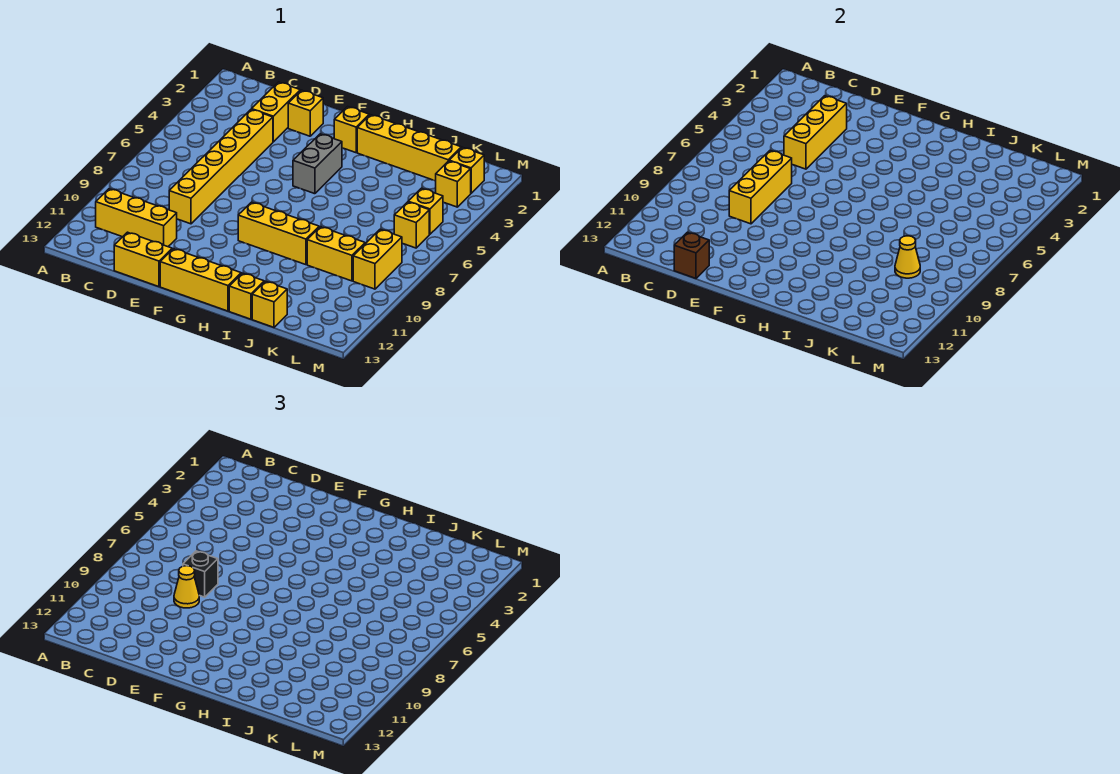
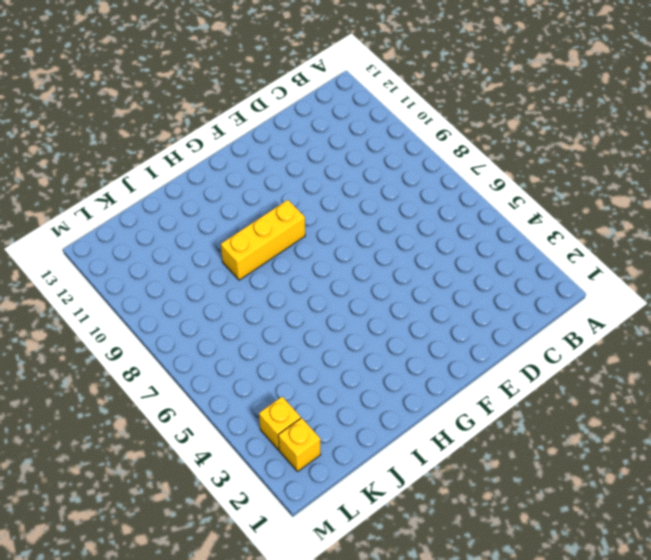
none -> yellow 1x3 brick [96,189,177,247]
none -> yellow 1x2 brick [252,82,300,142]
none -> yellow 1x6 brick [169,109,273,224]

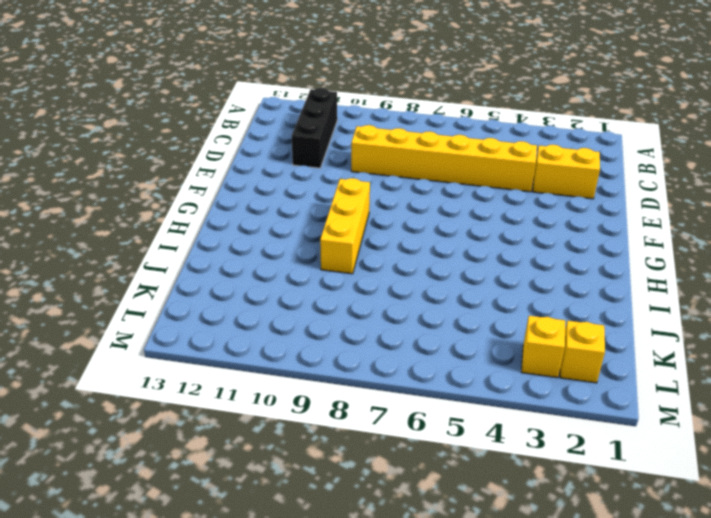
black 1x3 brick [292,88,337,168] -> yellow 1x3 brick [96,189,177,247]
none -> yellow 1x2 brick [114,232,172,287]
none -> yellow 1x1 brick [288,90,323,136]
none -> yellow 1x3 brick [160,249,241,311]

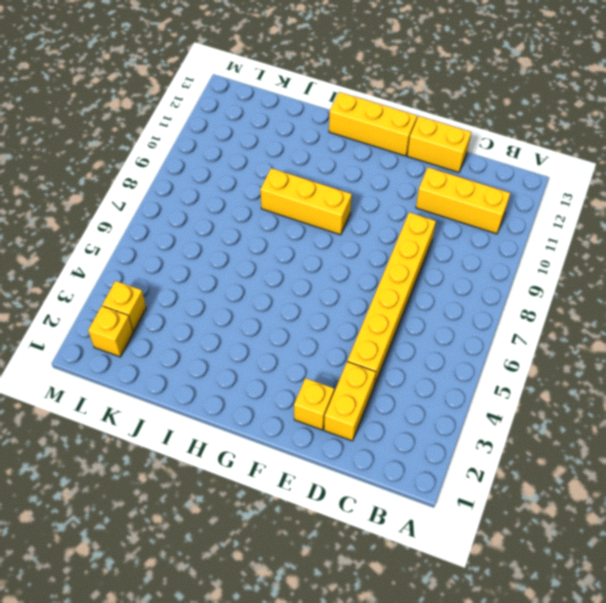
none -> yellow 1x1 brick [334,107,369,153]
none -> grey 1x2 brick [293,134,342,194]
none -> yellow 1x4 brick [357,115,461,181]

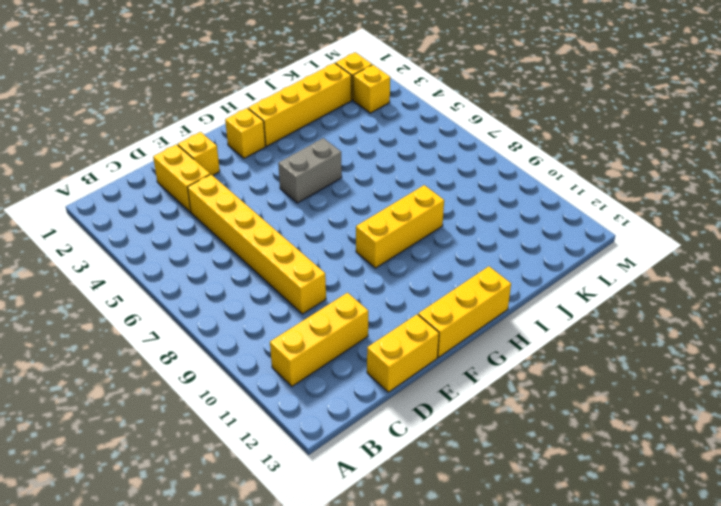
grey 1x2 brick [278,138,342,203] -> grey 1x2 brick turned to [293,134,342,194]
none -> yellow 1x1 brick [229,273,264,319]
none -> yellow 1x2 brick [307,227,365,281]
none -> yellow 1x1 brick [252,281,287,327]

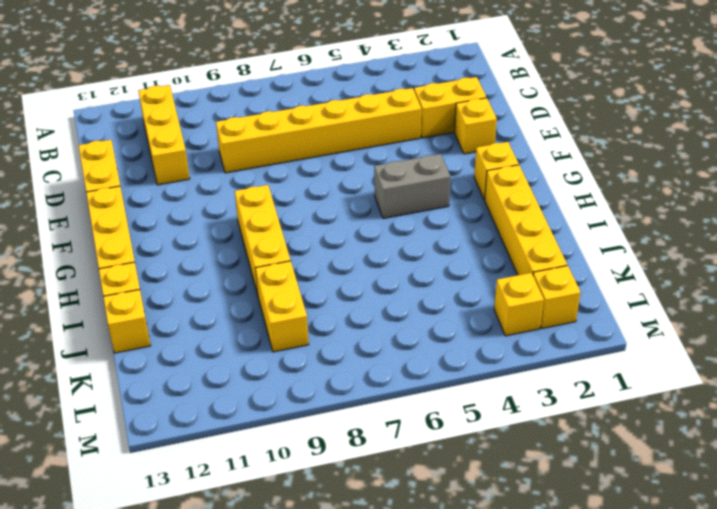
none -> yellow 1x1 brick [408,188,443,234]
none -> yellow 1x1 brick [394,202,429,248]
none -> yellow 1x2 brick [353,229,402,289]

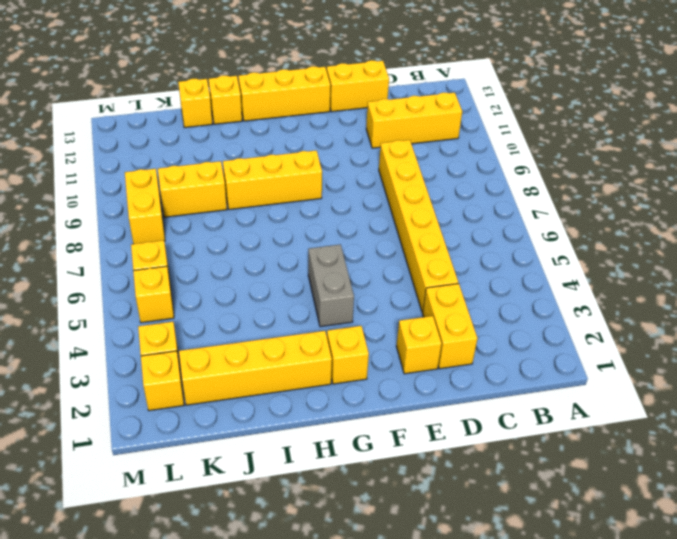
none -> yellow 1x3 brick [784,96,847,169]
none -> yellow 1x3 brick [729,150,792,224]
none -> brown 1x1 brick [674,232,709,278]

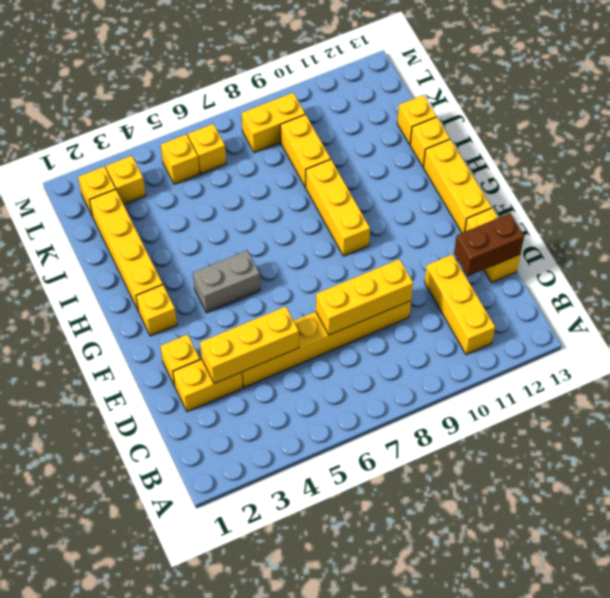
brown 1x2 brick [454,213,524,276] -> brown 1x1 brick [674,232,709,278]
none -> yellow 1x1 cone [895,236,920,278]
none -> black 1x1 brick [183,551,218,597]
none -> yellow 1x1 cone [174,566,199,608]

